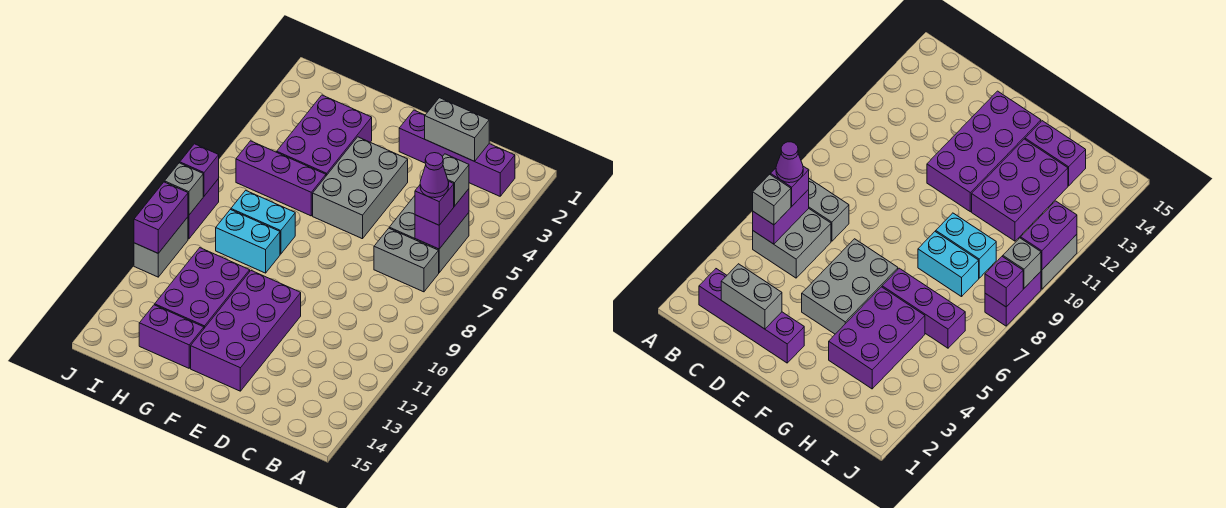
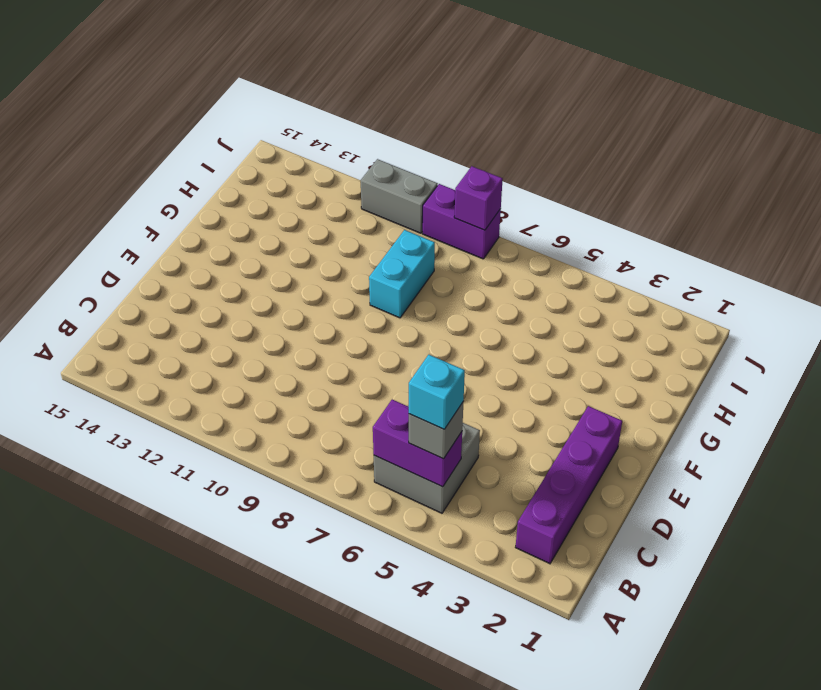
cyan 1x1 brick [409,355,465,429] -> none
none -> grey 1x2 brick [374,228,439,292]
none -> grey 2x3 brick [313,137,408,239]
none -> purple 2x4 brick [191,271,301,391]

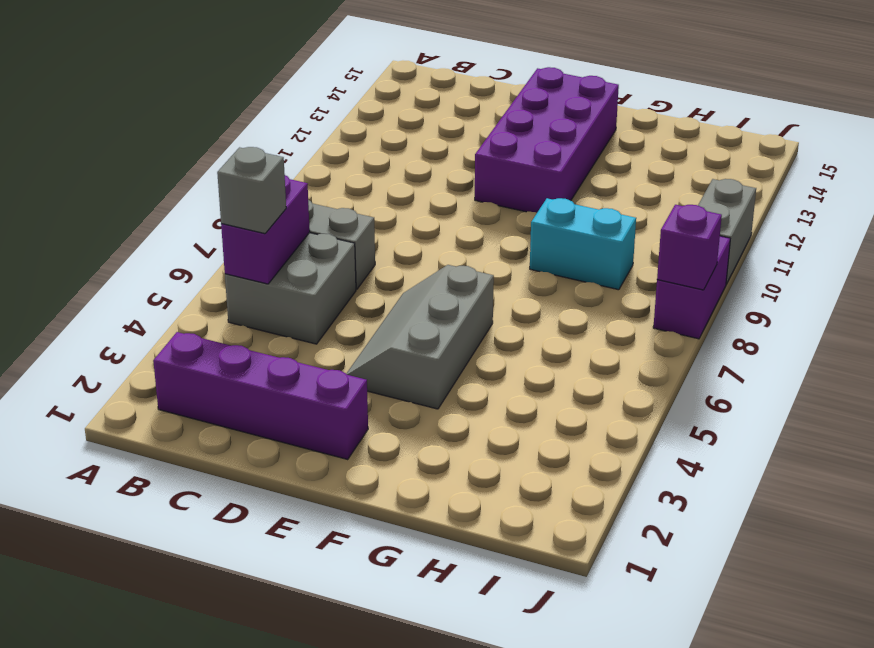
grey 2x3 slope [346,265,494,409] -> grey 2x3 brick [313,137,408,239]
none -> purple 2x3 brick [277,95,372,176]
none -> purple 1x3 brick [236,141,326,216]
none -> cyan 1x2 brick [231,190,295,254]

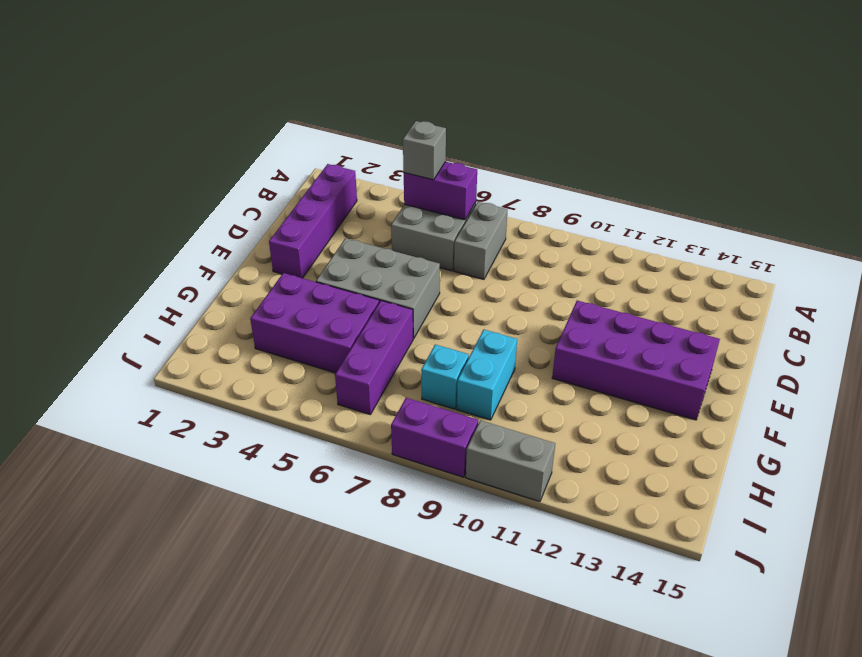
cyan 1x1 brick [421,345,469,409] -> cyan 1x2 brick [231,190,295,254]
none -> purple 2x3 brick [155,248,250,328]
none -> purple 1x2 brick [139,305,204,368]
none -> grey 1x2 brick [425,98,489,161]

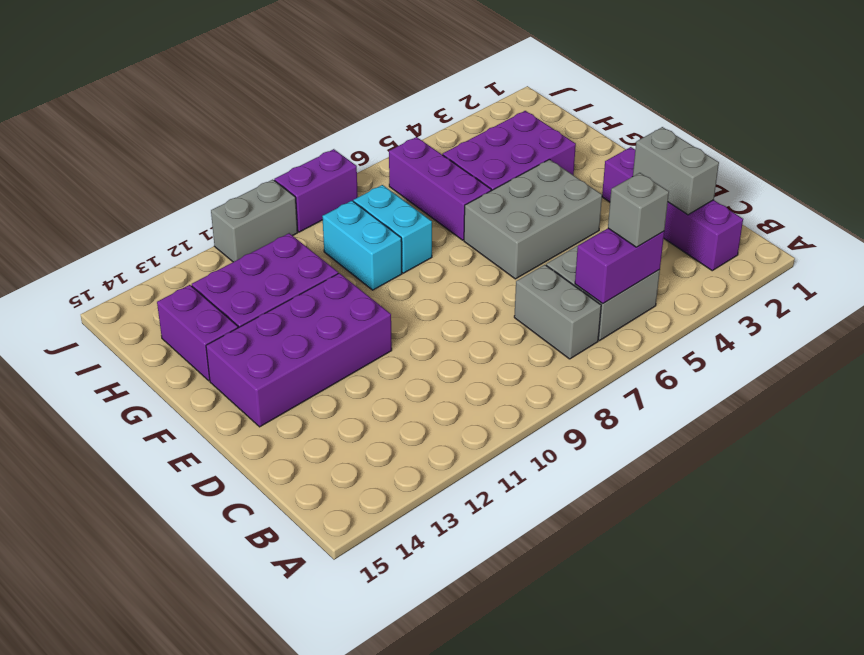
none -> purple 1x1 brick [180,144,219,196]
none -> grey 1x1 brick [165,163,203,215]
none -> purple 1x2 brick [134,182,188,253]

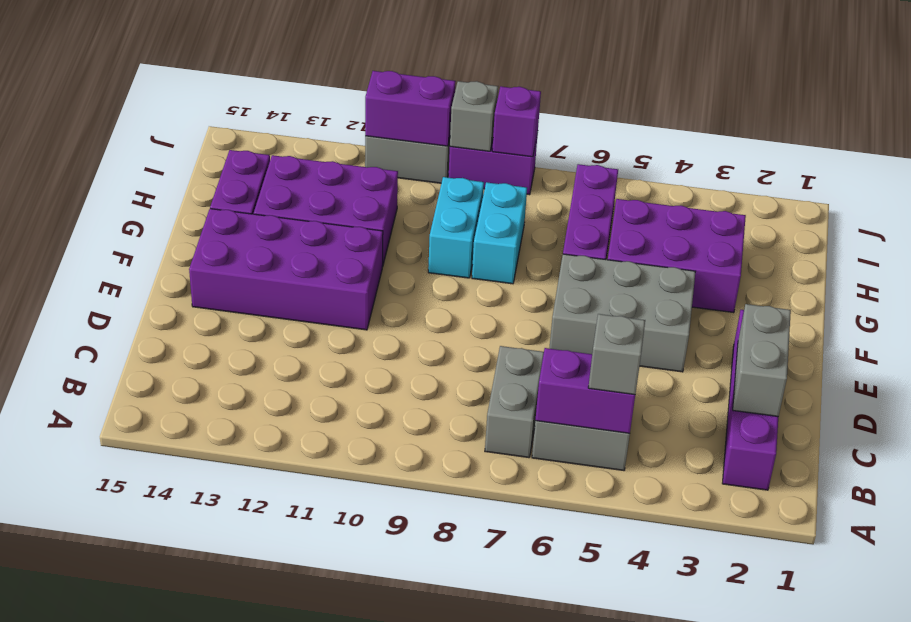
none -> purple 1x1 brick [415,181,454,225]
none -> purple 1x1 cone [420,153,449,198]

